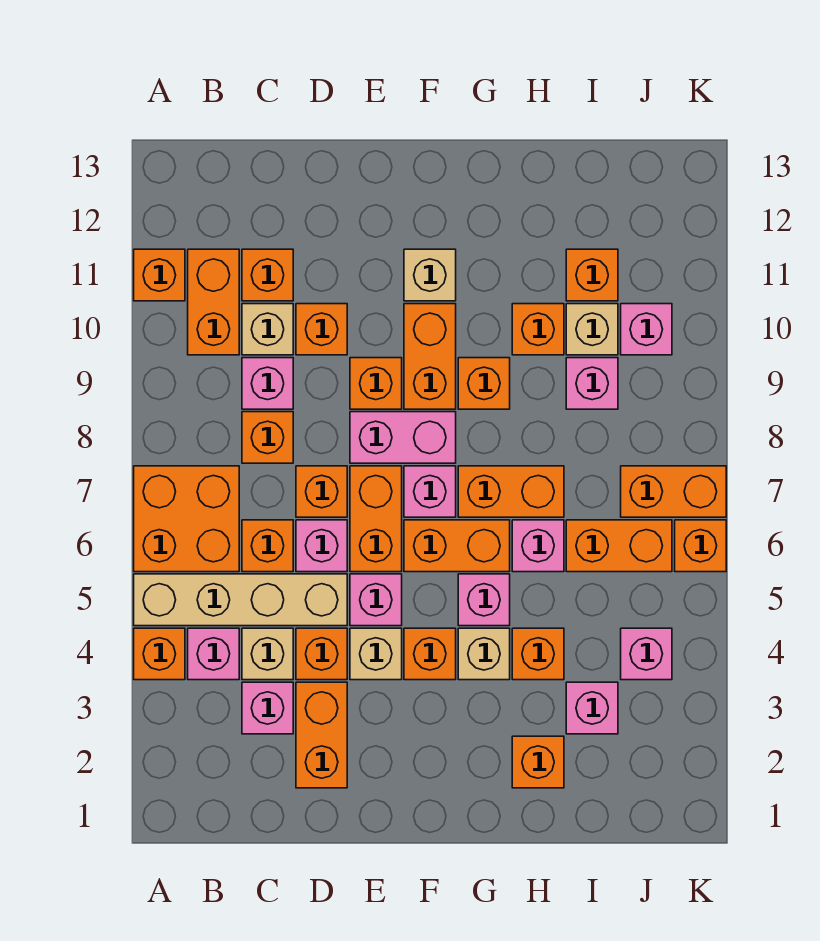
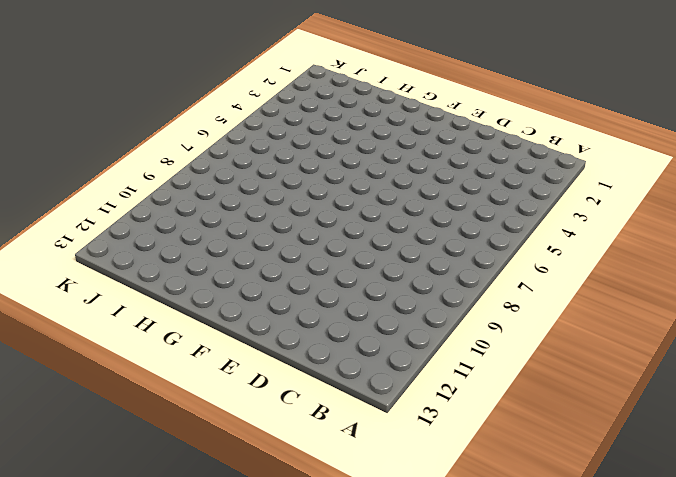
none -> orange 1x1 brick [134,628,185,680]
none -> tan 1x4 brick [134,574,347,626]
none -> orange 2x2 brick [134,466,239,572]
none -> orange 1x1 brick [134,249,185,301]

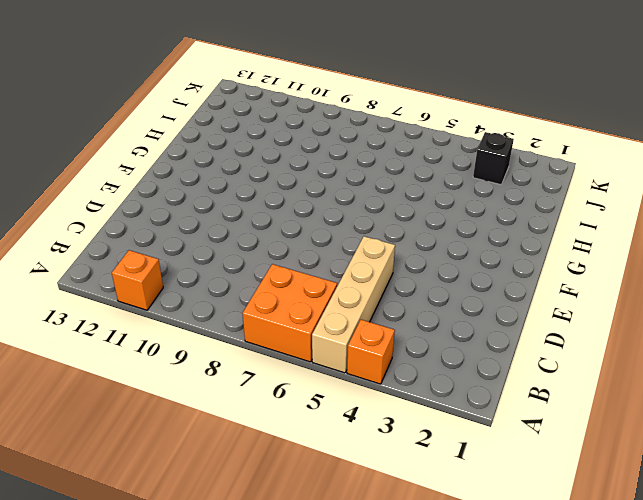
black 1x1 brick [473,132,514,185] -> none
none -> pink 1x1 brick [188,628,239,680]
none -> orange 1x2 brick [188,249,239,355]
none -> pink 1x1 brick [242,682,293,734]
none -> tan 1x1 brick [242,628,293,680]

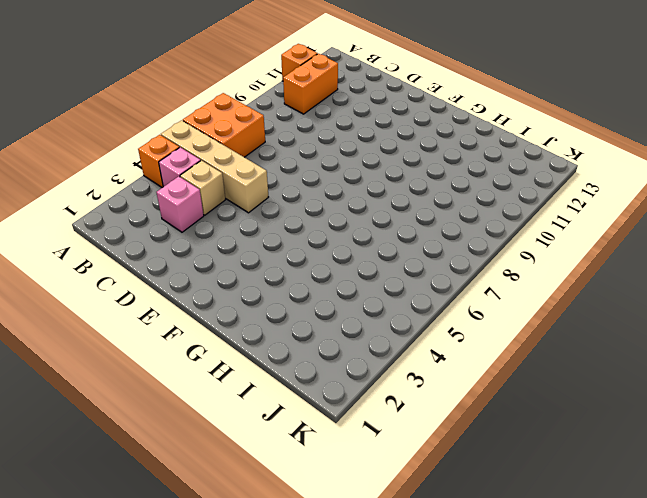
none -> orange 1x1 brick [242,520,293,572]
none -> orange 1x1 brick [242,412,293,463]
none -> pink 1x1 brick [242,358,293,409]
none -> tan 1x1 brick [242,304,293,355]

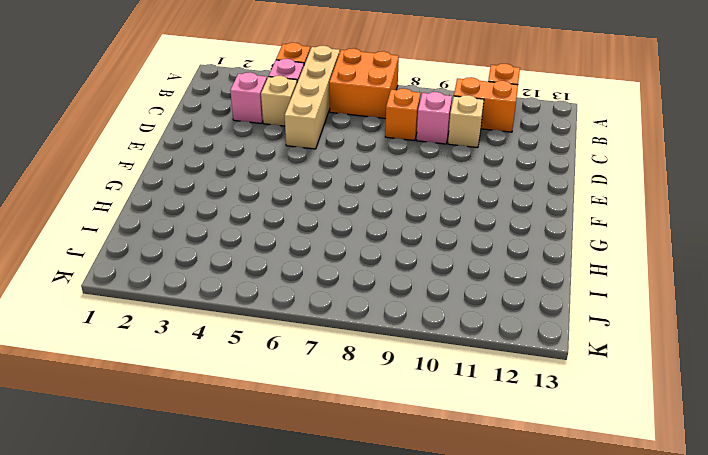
none -> orange 1x1 brick [242,520,293,572]
none -> orange 1x1 brick [242,249,293,301]
none -> orange 1x2 brick [296,682,347,788]
none -> orange 1x1 brick [296,628,347,680]

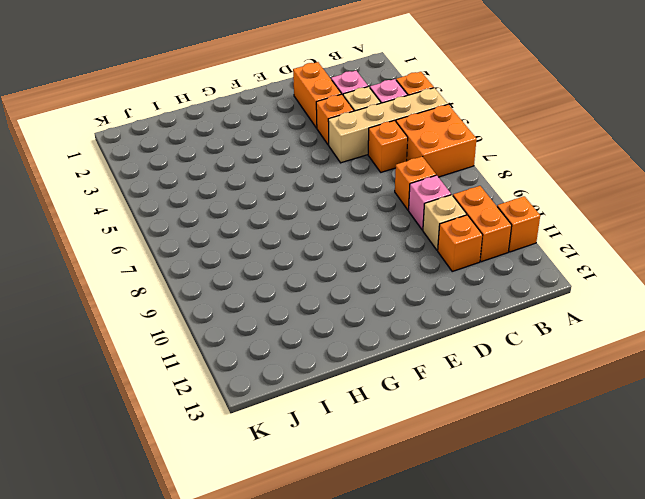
none -> pink 1x1 brick [296,520,347,572]
none -> orange 1x1 brick [296,466,347,517]
none -> orange 1x1 brick [296,304,347,355]
none -> tan 1x1 brick [350,628,402,680]

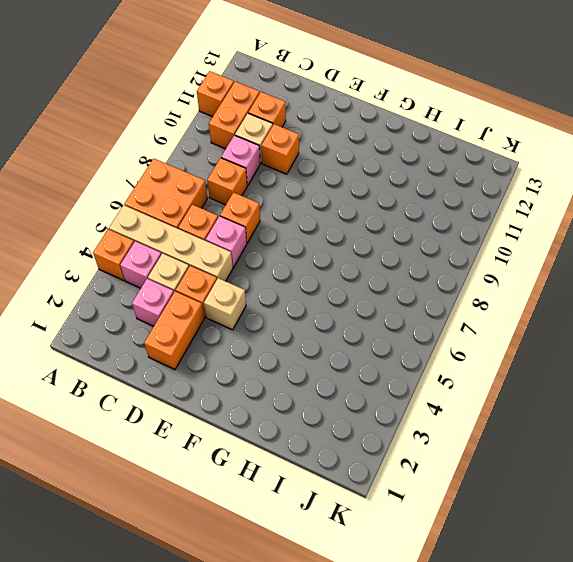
none -> pink 1x1 brick [350,574,402,626]
none -> orange 1x2 brick [350,466,402,572]
none -> pink 1x2 brick [350,412,456,463]
none -> orange 1x1 brick [350,358,402,409]

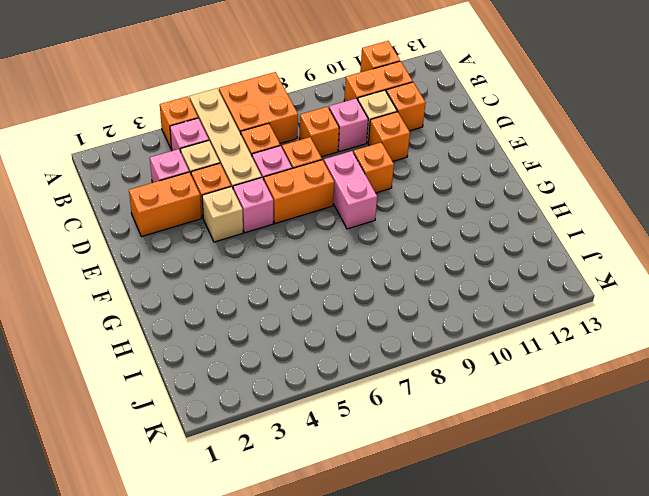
none -> orange 1x1 brick [404,628,456,680]
none -> orange 1x2 brick [404,520,510,572]
none -> pink 1x1 brick [404,466,456,517]
none -> orange 1x2 brick [404,304,456,409]

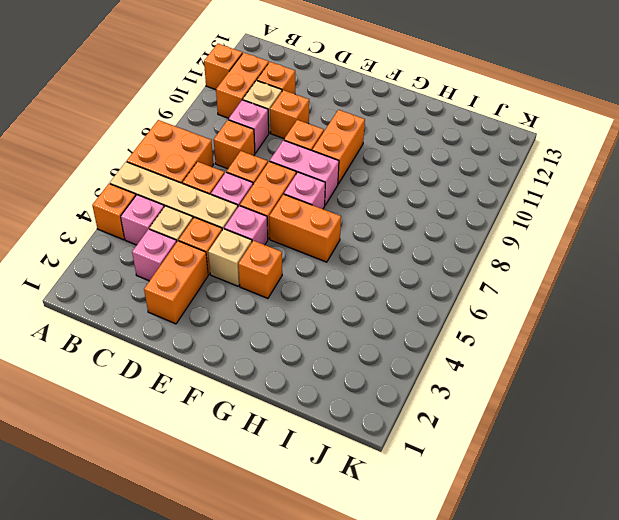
none -> tan 1x1 brick [404,249,456,301]
none -> tan 1x1 brick [458,628,510,680]
none -> pink 1x1 brick [458,574,510,626]
none -> orange 1x2 brick [458,466,564,517]

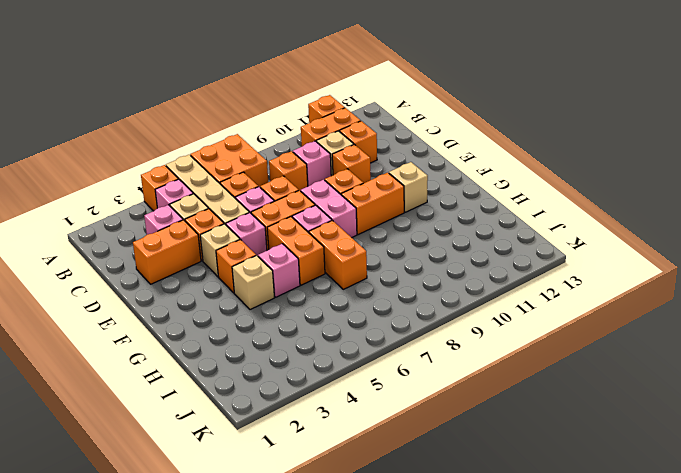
none -> orange 1x1 brick [458,358,510,409]
none -> orange 1x1 brick [512,736,564,788]
none -> orange 1x1 brick [512,628,564,680]
none -> pink 1x1 brick [512,520,564,572]

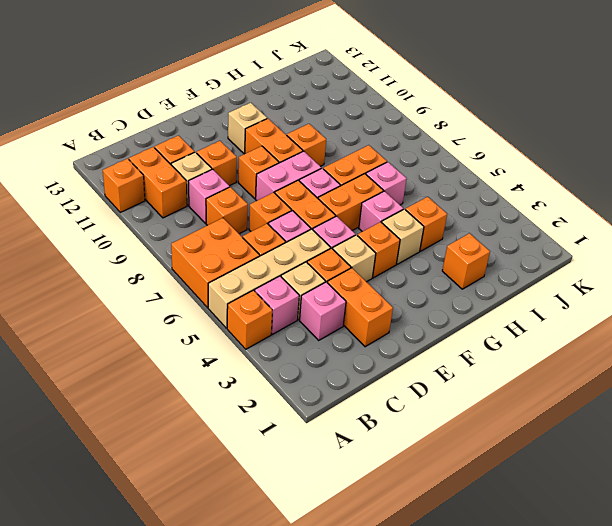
none -> orange 1x1 brick [512,304,564,355]
none -> pink 1x1 brick [566,682,618,734]
none -> orange 1x2 brick [566,520,672,572]
none -> pink 1x1 brick [566,358,618,409]

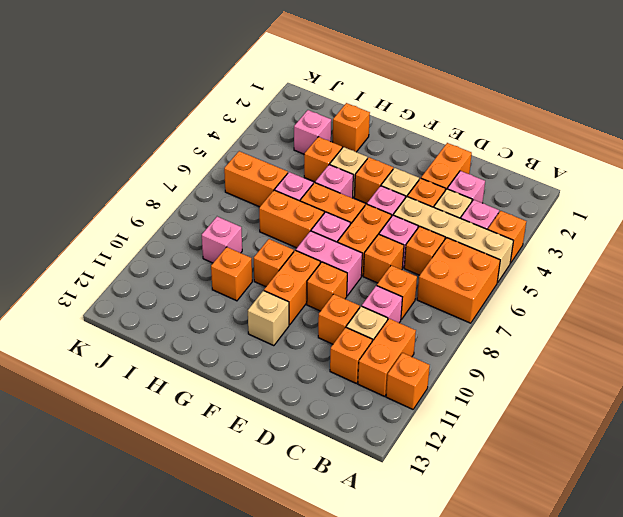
none -> tan 1x1 brick [566,304,618,355]
none -> orange 1x1 brick [566,249,618,301]
none -> pink 1x1 brick [621,628,672,680]
none -> orange 1x2 brick [621,466,726,517]

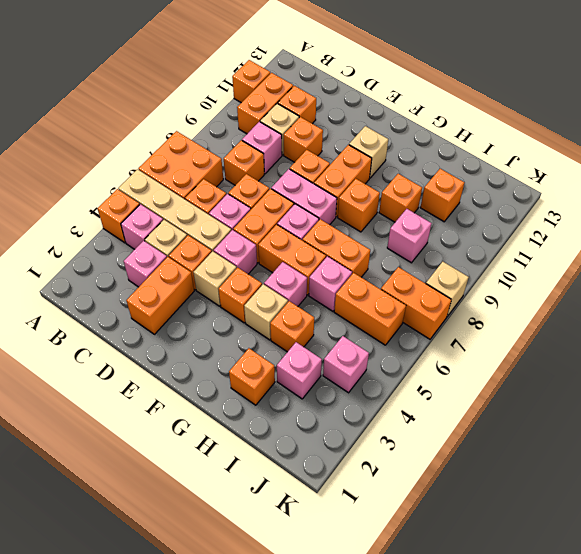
tan 1x1 brick [426,262,469,316] -> tan 1x1 brick moved to [566,304,618,355]
none -> pink 1x1 brick [621,304,672,355]
none -> orange 1x1 brick [675,520,726,572]

